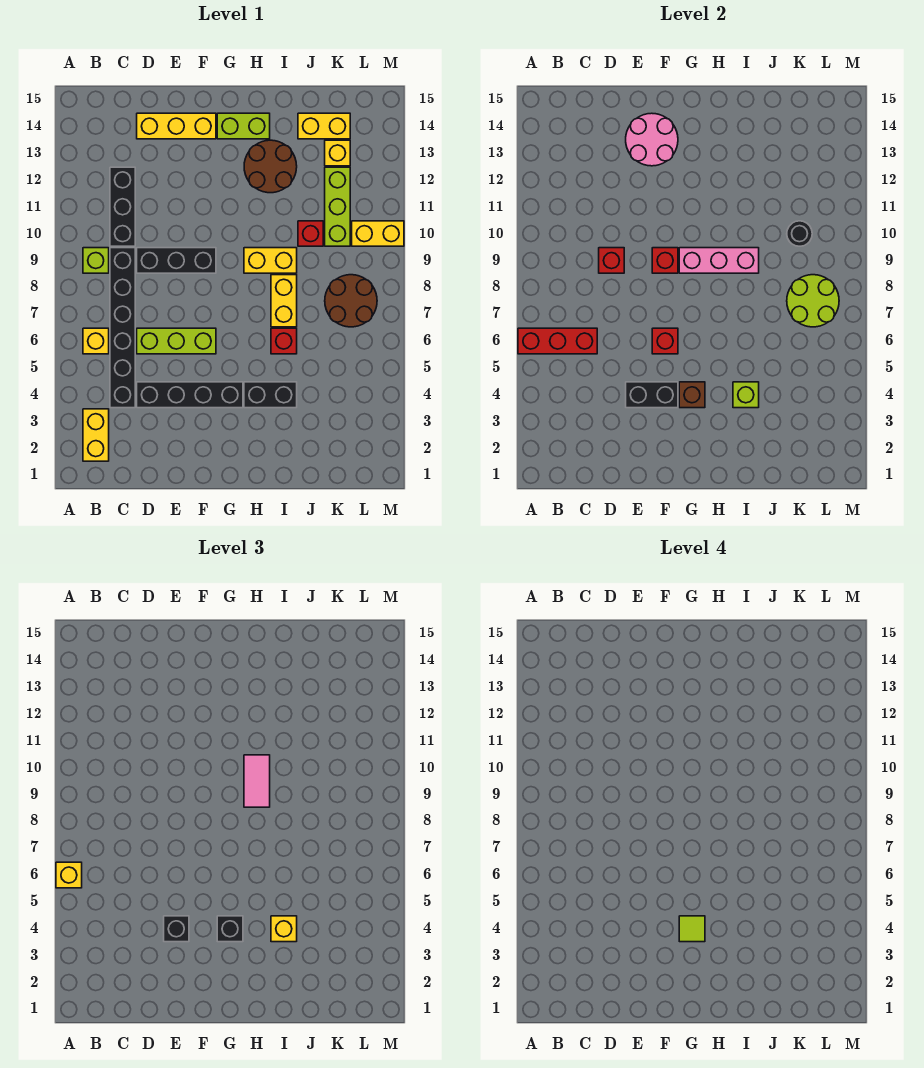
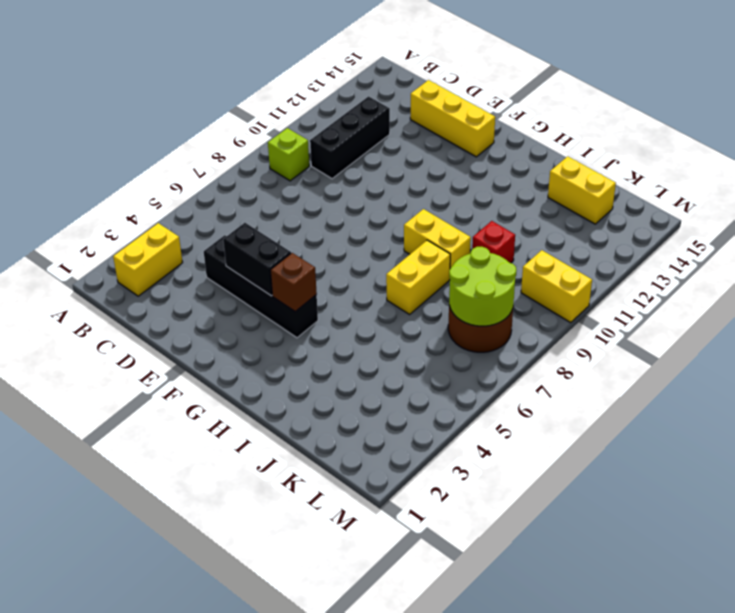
none -> yellow 1x1 brick [83,328,109,354]
none -> black 1x6 brick [110,248,135,408]
none -> lime 1x3 brick [137,328,216,354]
none -> black 1x3 brick [137,248,216,273]

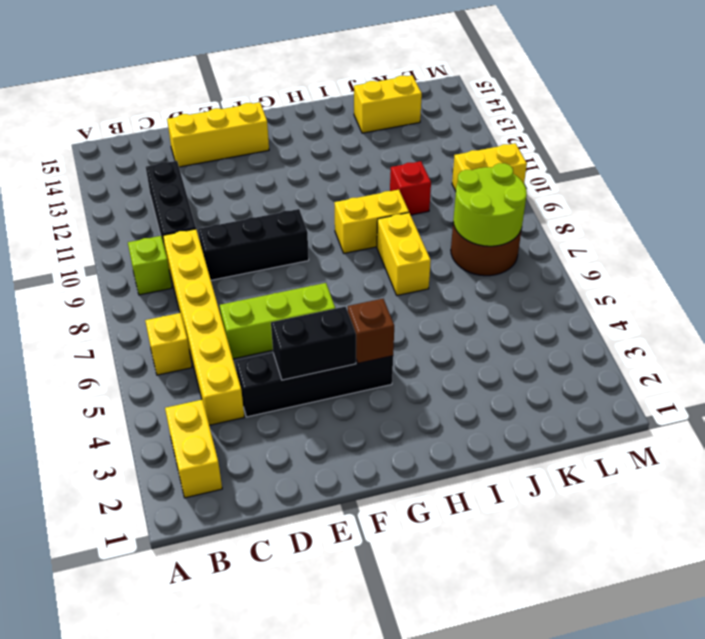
yellow 1x6 brick [163,229,244,425] -> black 1x6 brick [110,248,135,408]
none -> lime 1x2 brick [217,113,270,139]
none -> black 1x2 brick [244,382,297,408]
none -> brown 2x2 round brick [244,140,297,193]
none -> red 1x1 brick [271,328,297,354]

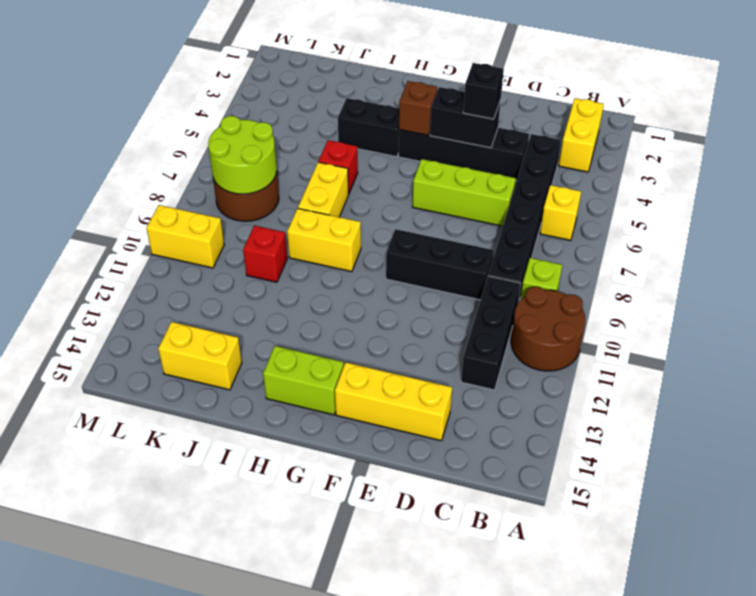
brown 2x2 round brick [511,287,585,371] -> brown 2x2 round brick moved to [244,140,297,193]
none -> lime 1x3 brick [325,167,350,246]
none -> yellow 1x1 brick [325,140,350,166]
none -> red 1x3 brick [518,328,597,354]
none -> red 1x1 brick [599,248,624,273]

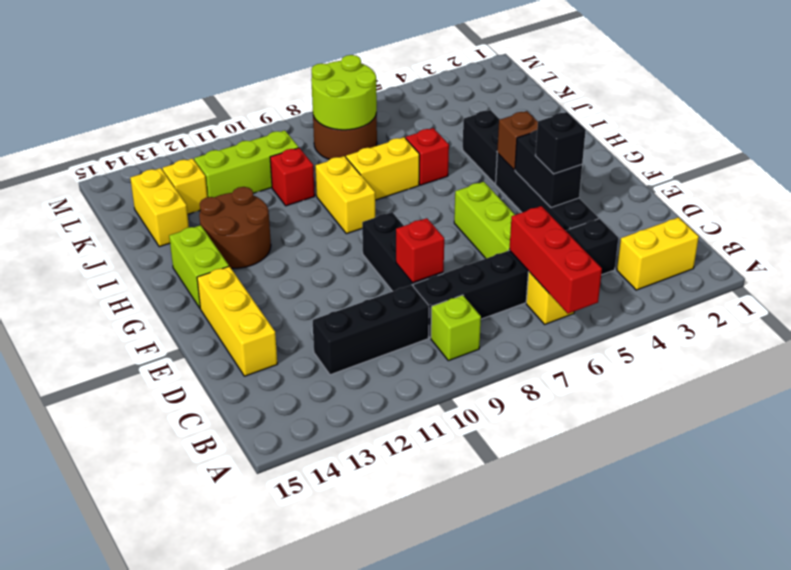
none -> yellow 1x2 brick [352,221,404,246]
none -> pink 2x2 round brick [626,113,678,166]
none -> red 1x1 brick [652,328,678,354]
none -> red 1x1 brick [652,248,678,273]

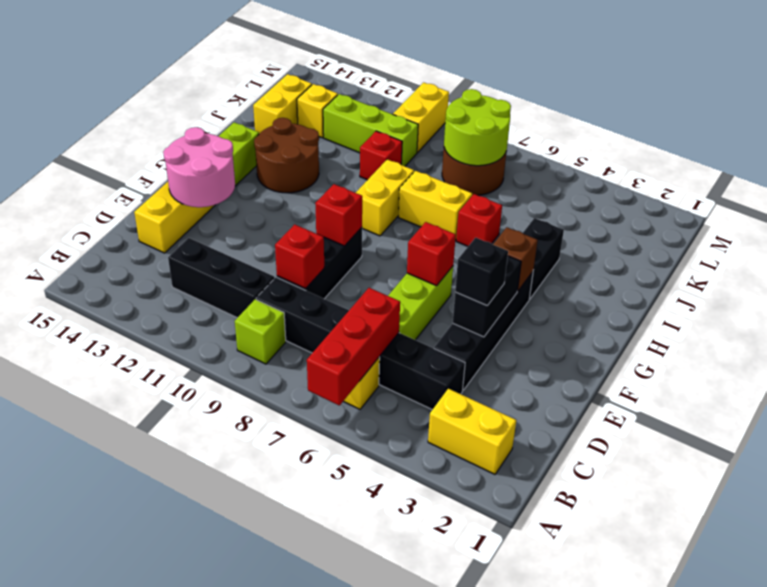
none -> pink 1x3 brick [679,248,759,273]
none -> lime 1x1 brick [733,382,759,408]
none -> black 1x1 round brick [787,221,812,246]
none -> yellow 1x1 brick [56,862,82,888]

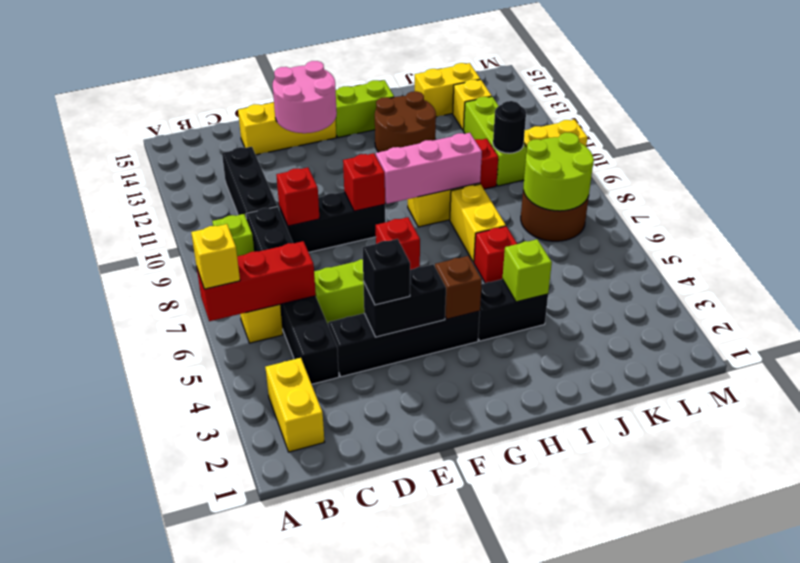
none -> black 1x1 brick [217,916,243,942]
none -> pink 1x2 tile [244,755,270,807]
none -> yellow 1x1 brick [271,916,297,942]
none -> lime 1x1 tile [679,916,705,942]

